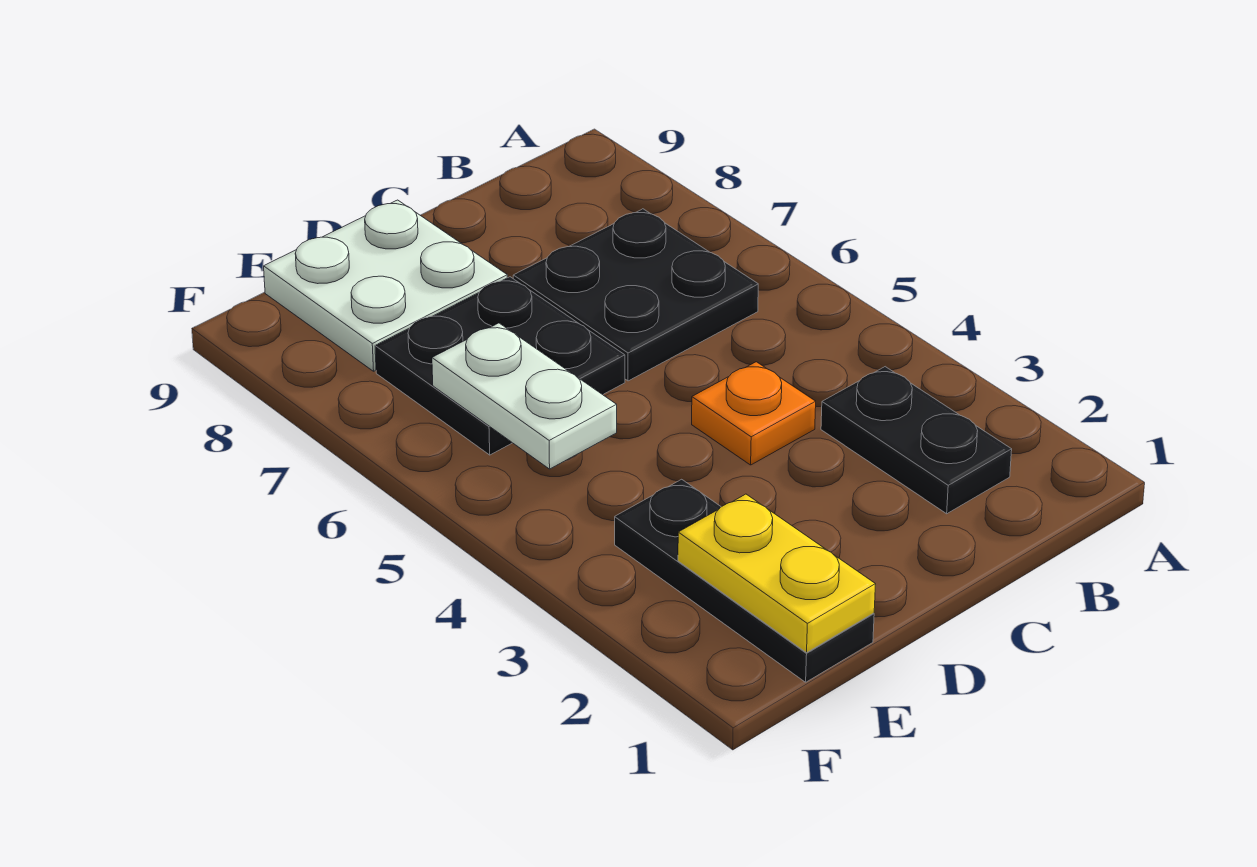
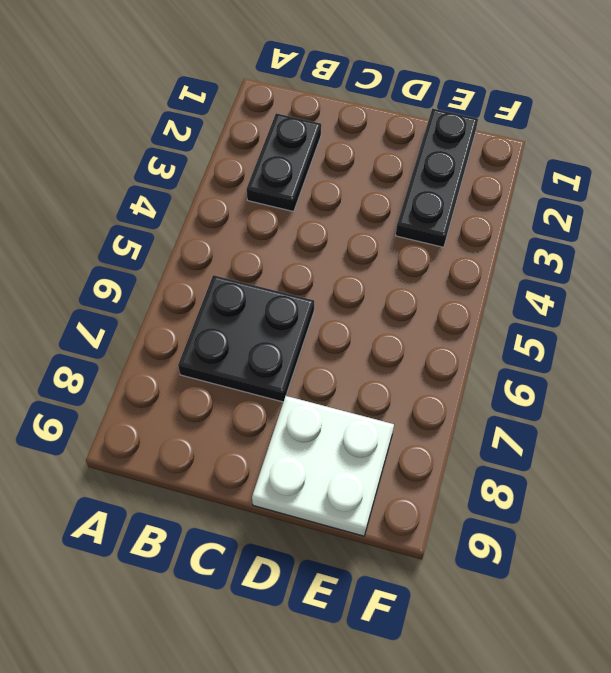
none -> orange 1x1 plate [692,362,816,465]
none -> black 2x2 plate [375,277,625,455]

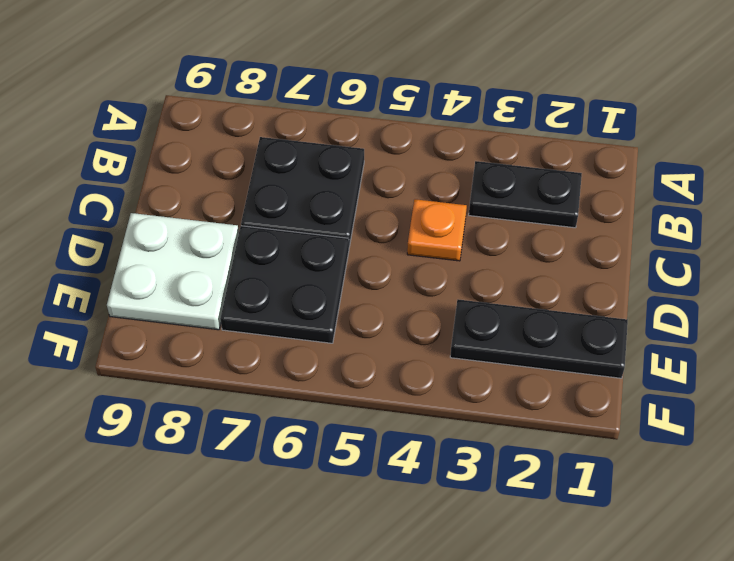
none -> yellow 1x2 plate [678,494,876,653]
none -> white 1x2 plate [432,323,617,469]

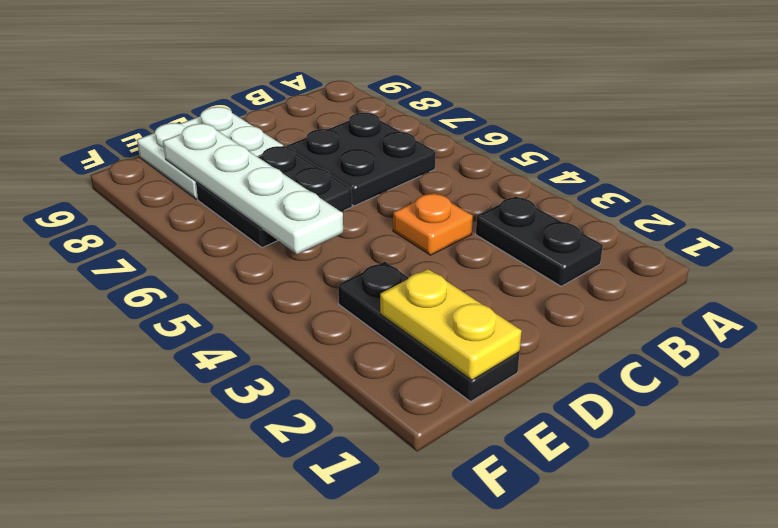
white 1x4 plate [163,124,343,254] -> white 1x2 plate [432,323,617,469]

